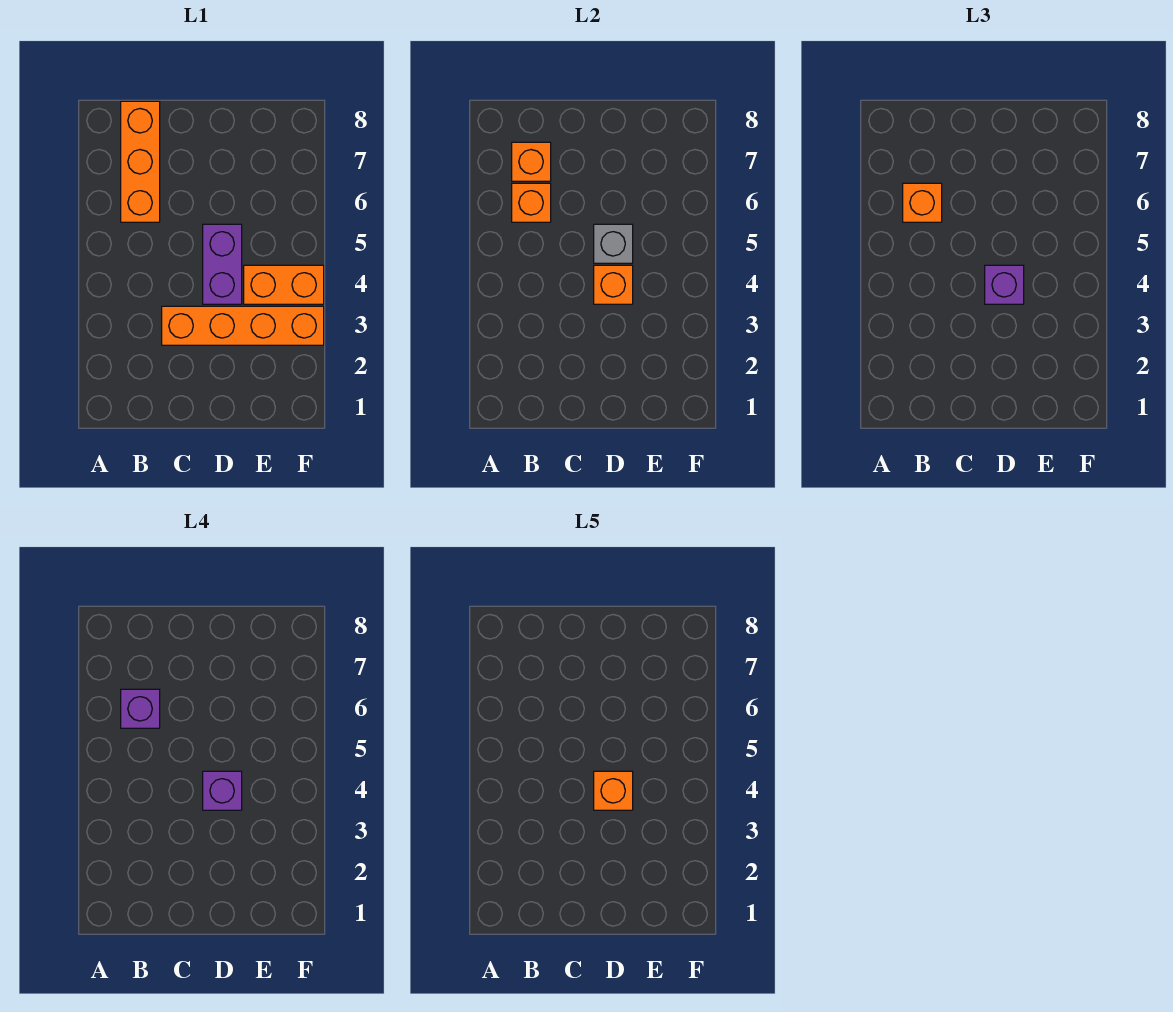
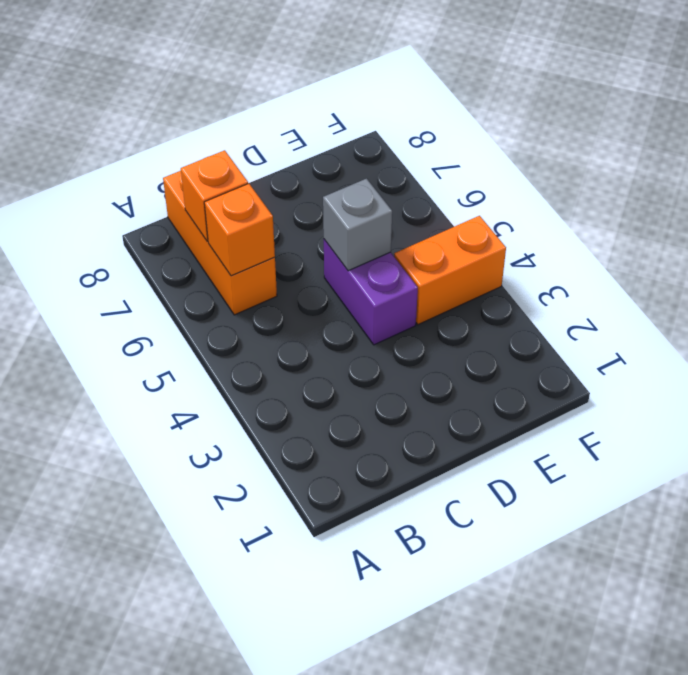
none -> orange 1x4 brick [162,306,324,345]
none -> orange 1x1 brick [594,265,633,304]
none -> orange 1x1 brick [903,183,942,222]

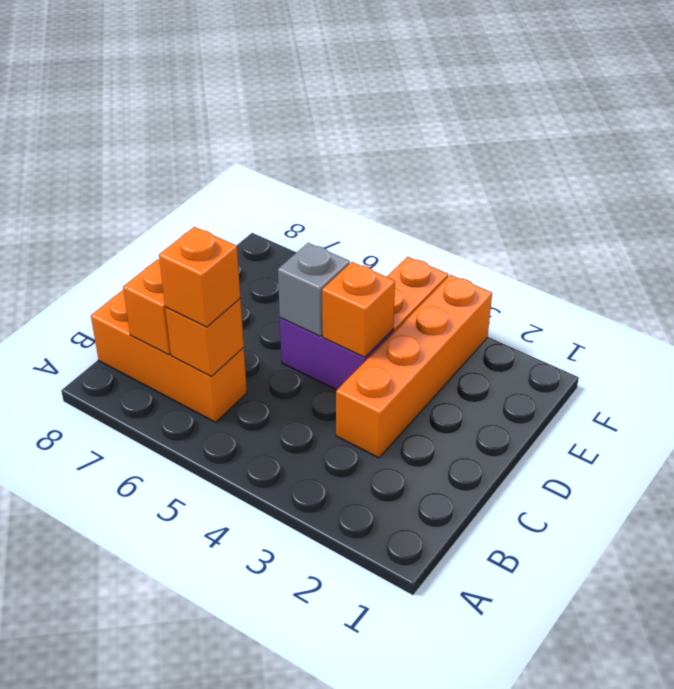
none -> purple 1x1 brick [985,265,1024,304]
none -> purple 1x1 brick [121,689,160,728]
none -> purple 1x1 brick [203,771,242,810]

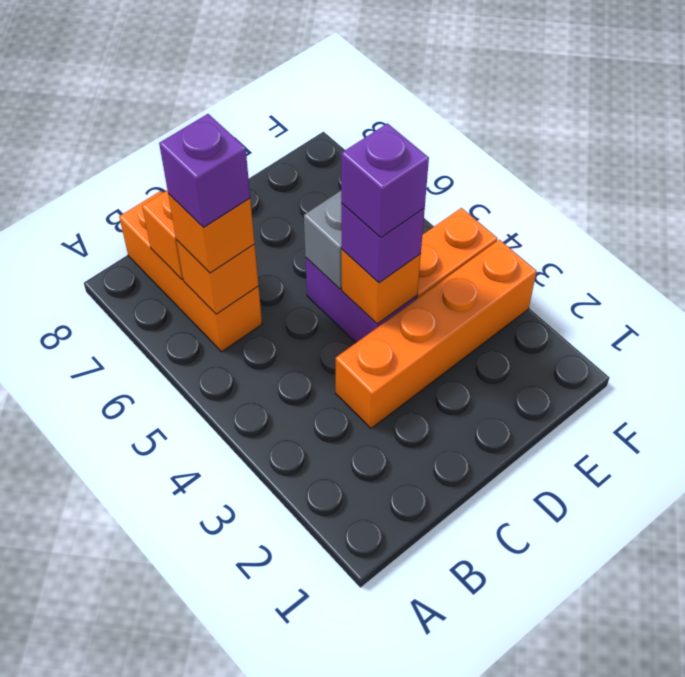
none -> orange 1x1 brick [594,771,633,810]

